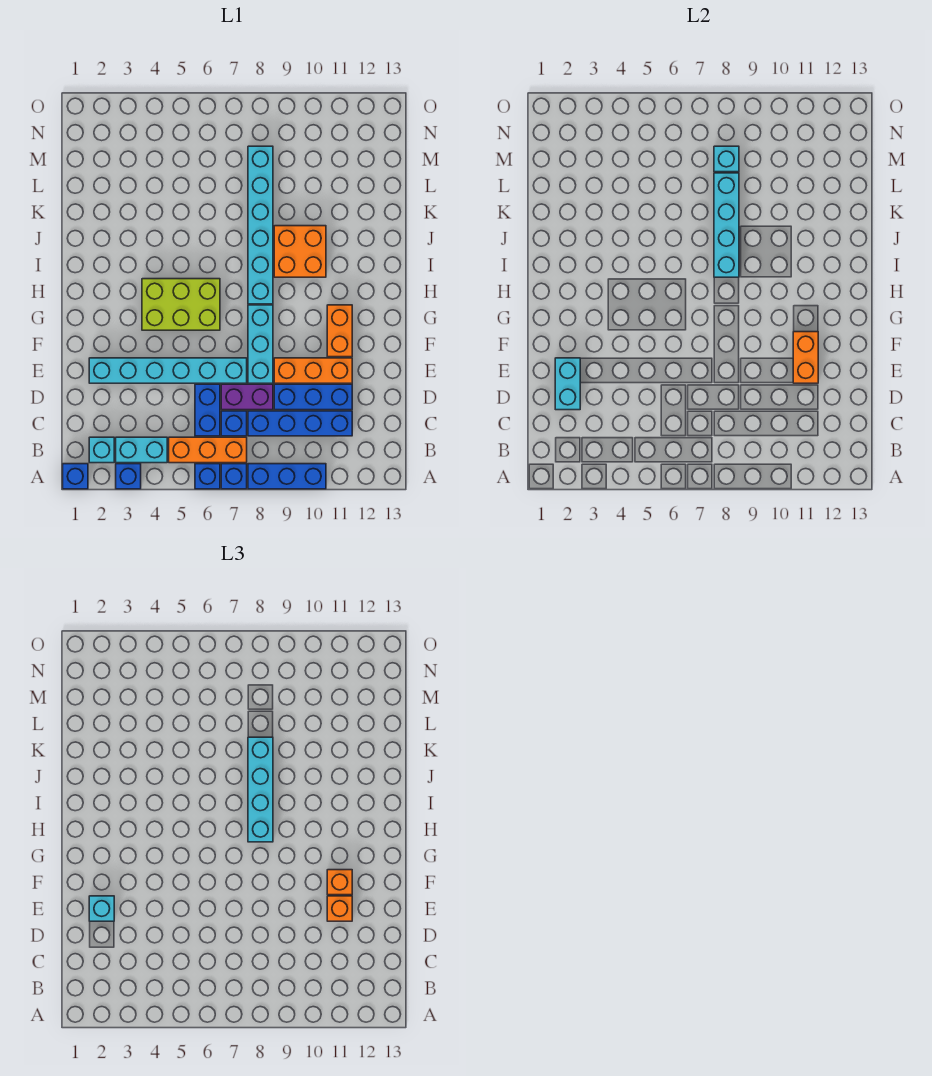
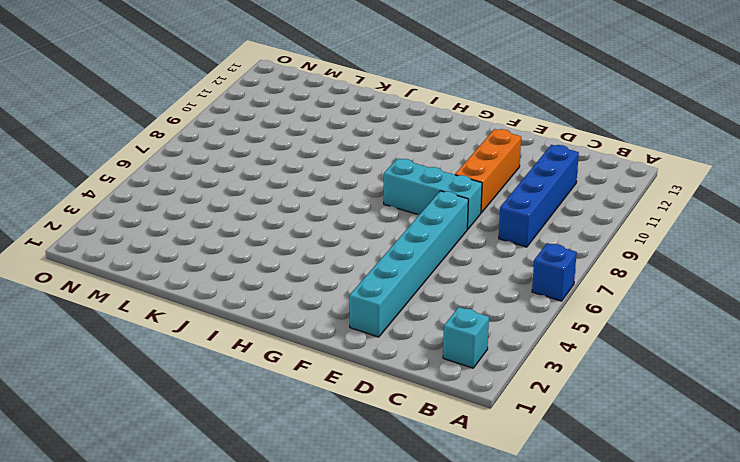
none -> blue 1x1 brick [63,464,88,489]
none -> blue 1x1 brick [116,464,141,489]
none -> blue 1x1 brick [221,464,247,489]

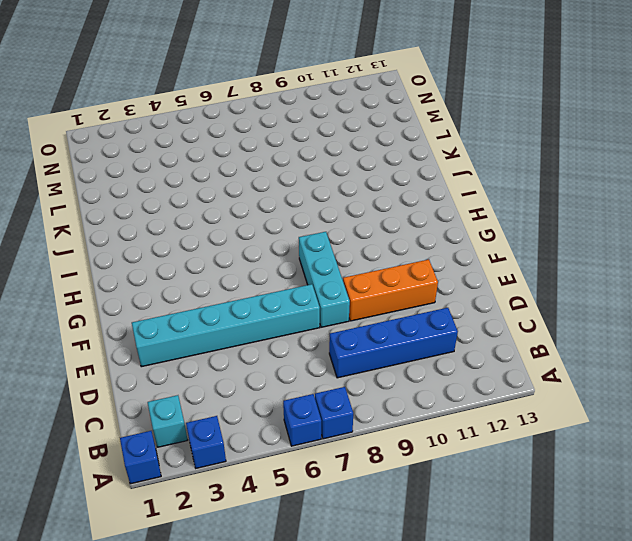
none -> blue 1x3 brick [248,464,326,489]
none -> cyan 1x2 brick [116,437,167,463]
none -> orange 1x3 brick [169,437,247,463]

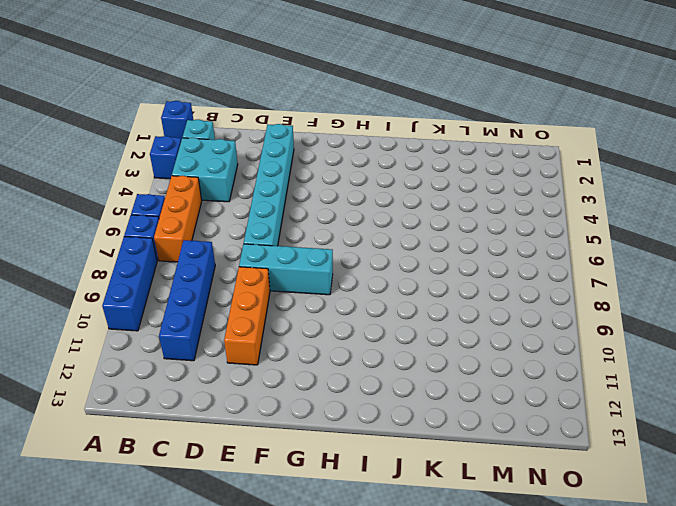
cyan 2x2 brick [172,137,238,202] -> cyan 1x2 brick [116,437,167,463]
none -> blue 1x2 brick [195,384,220,436]
none -> blue 1x1 brick [221,411,247,436]
none -> purple 1x2 brick [221,384,273,410]

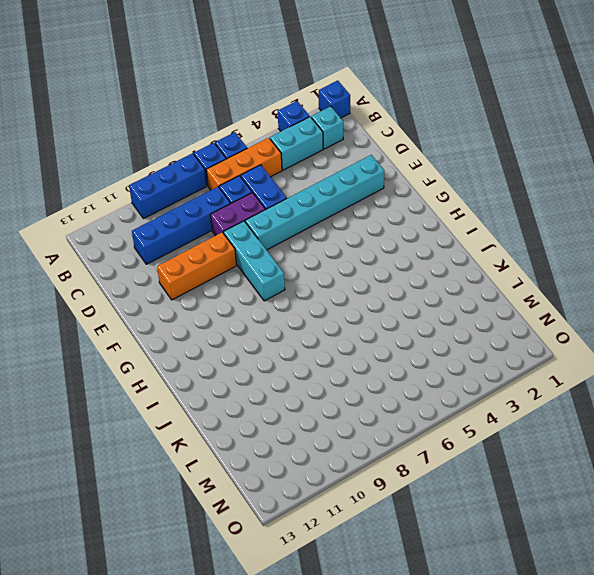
none -> blue 1x3 brick [274,384,352,410]
none -> orange 1x2 brick [327,305,352,357]
none -> lime 2x3 brick [142,279,220,330]

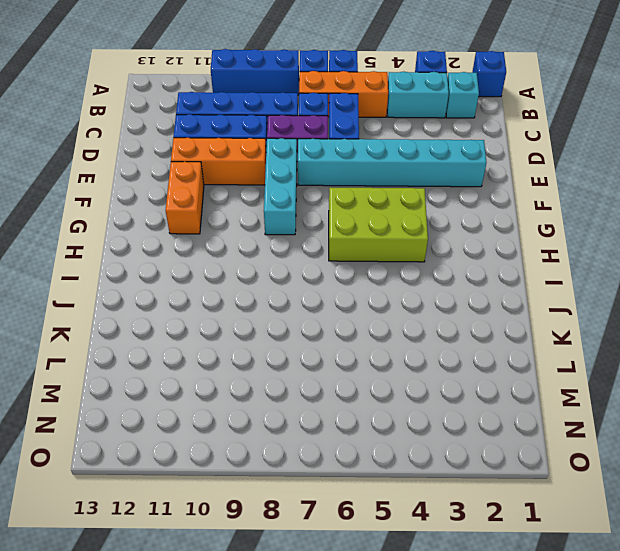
none -> cyan 1x6 brick [248,146,273,304]
none -> orange 2x2 brick [274,226,326,277]
none -> cyan 1x2 brick [555,358,580,410]

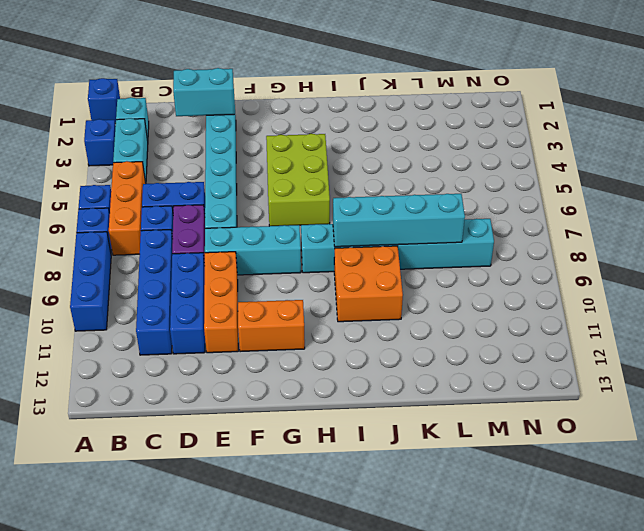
none -> orange 1x2 brick [793,332,818,383]
none -> cyan 1x1 brick [714,146,739,172]
none -> cyan 1x1 brick [89,896,114,921]

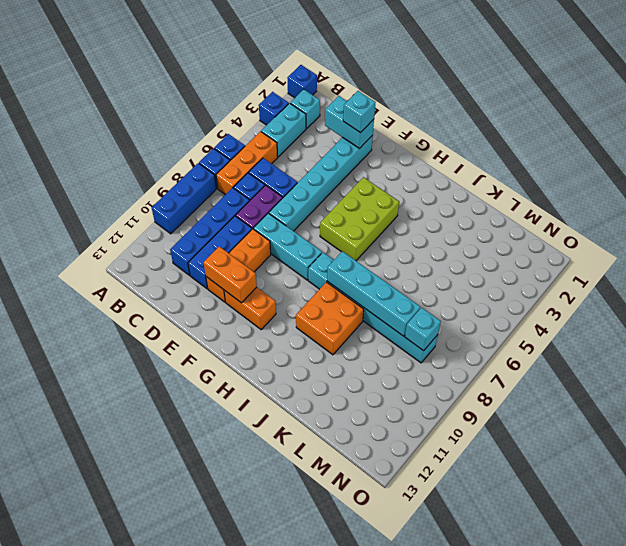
none -> orange 1x1 brick [327,896,352,921]
none -> orange 1x1 brick [327,870,352,895]
none -> cyan 1x4 brick [248,737,273,842]

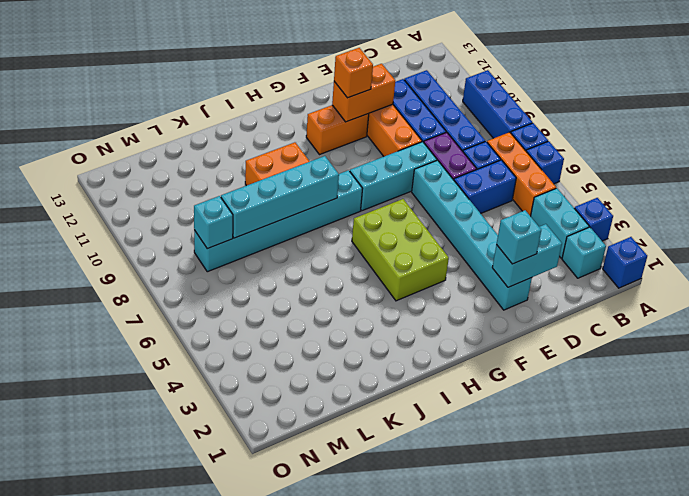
none -> orange 1x1 brick [327,896,352,921]
none -> cyan 1x4 brick [248,737,273,842]

